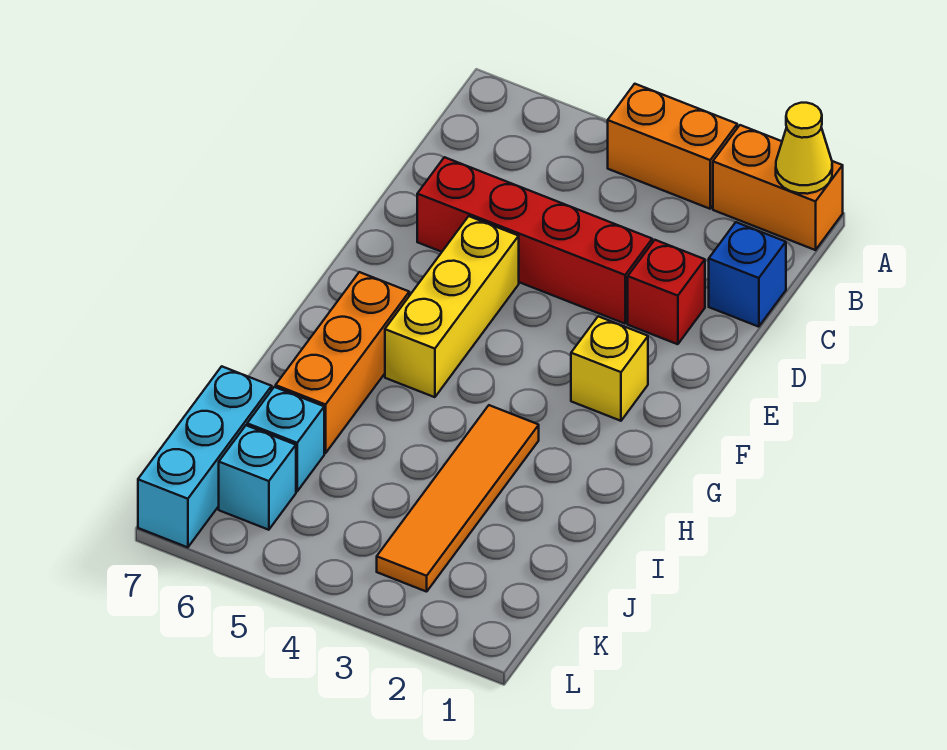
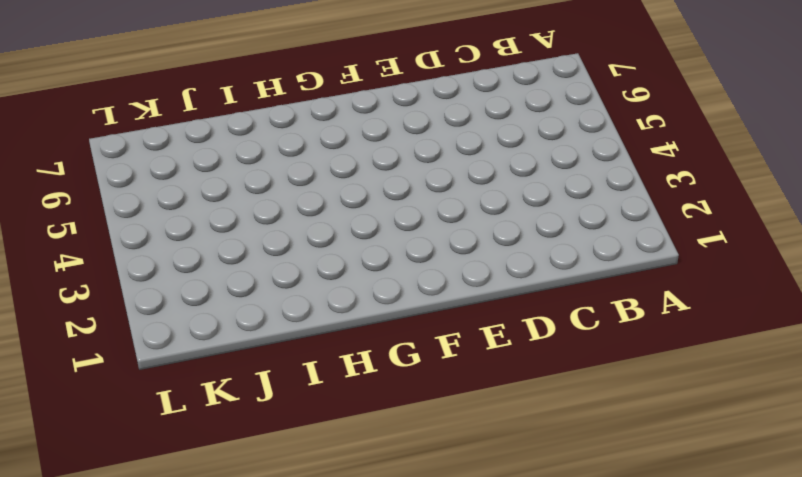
none -> orange 1x2 brick [713,125,843,250]
none -> orange 1x2 brick [608,84,737,209]
none -> blue 1x1 brick [709,222,786,327]

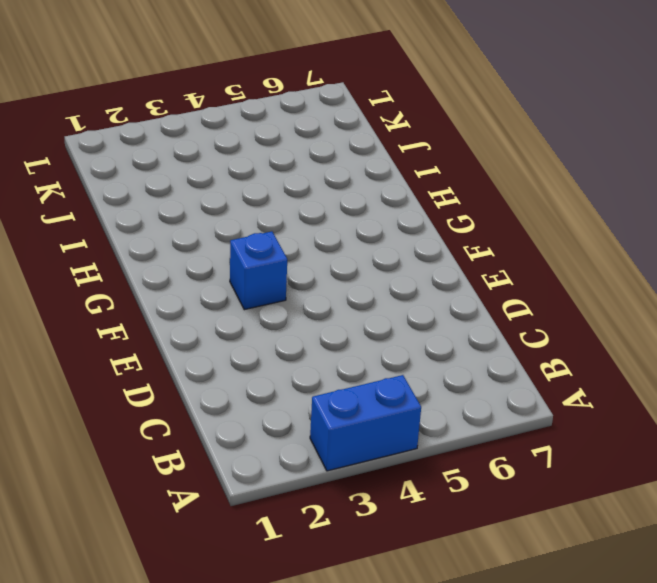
blue 1x2 brick [310,375,421,471] -> orange 1x2 brick [608,84,737,209]
blue 1x1 brick [230,231,287,310] -> blue 1x1 brick moved to [709,222,786,327]
none -> orange 1x2 brick [713,125,843,250]
none -> red 1x1 brick [628,240,705,344]
none -> red 1x4 brick [417,157,652,324]

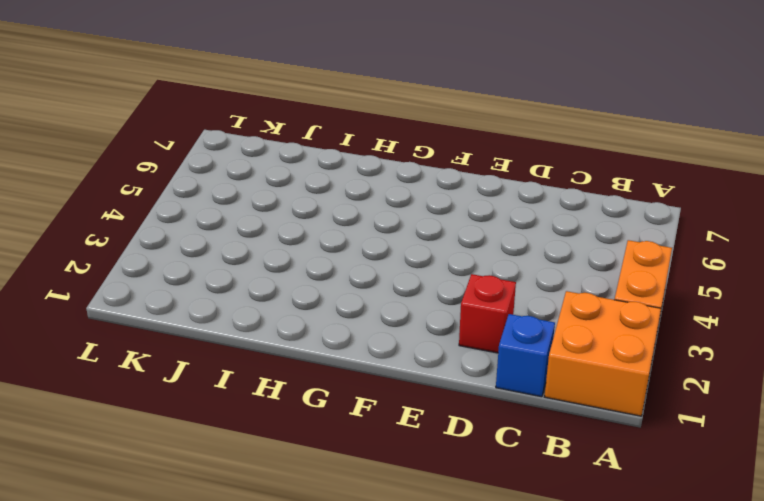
orange 2x2 brick [545,291,661,416] -> orange 1x2 brick [713,125,843,250]
none -> red 1x4 brick [417,157,652,324]
none -> yellow 1x3 brick [385,216,519,397]
none -> yellow 1x1 brick [571,316,648,421]

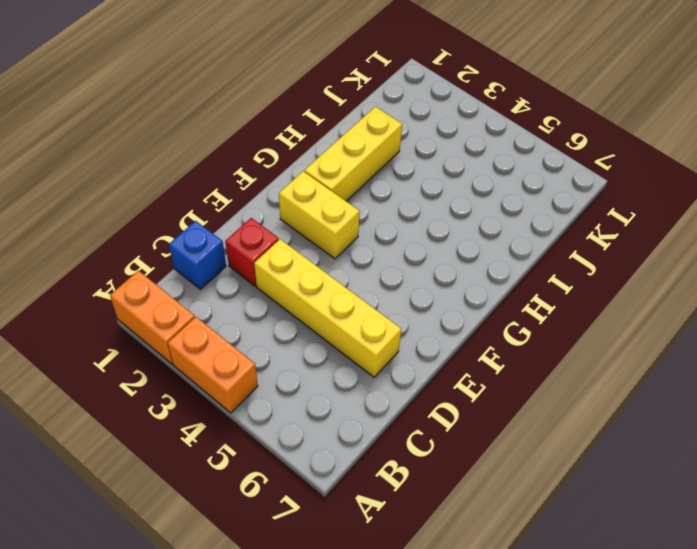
yellow 1x4 brick [254,239,401,377] -> red 1x4 brick [417,157,652,324]
yellow 1x2 brick [279,171,360,259] -> yellow 1x1 brick [571,316,648,421]
yellow 1x3 brick [304,107,402,201] -> yellow 1x3 brick moved to [385,216,519,397]
none -> orange 1x3 brick [276,272,409,453]
none -> orange 1x4 tile [377,405,539,592]
none -> cyan 1x1 brick [247,387,324,491]

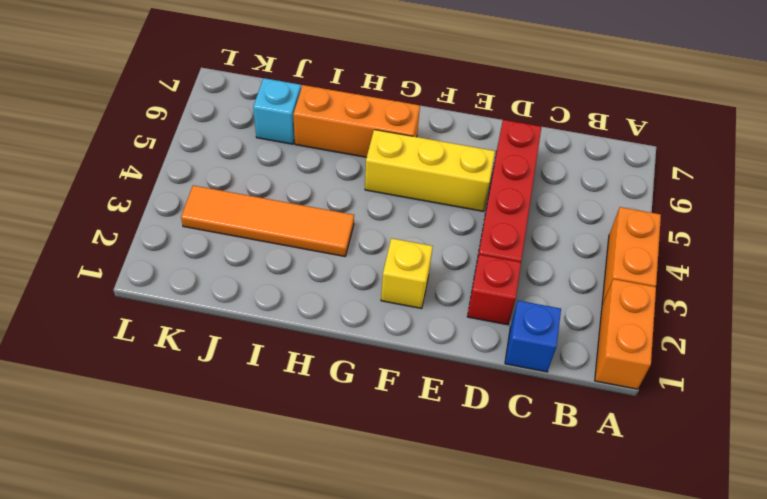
none -> cyan 1x3 brick [138,366,272,547]
none -> cyan 1x1 brick [219,425,296,530]
none -> yellow 1x1 cone [776,103,832,194]

